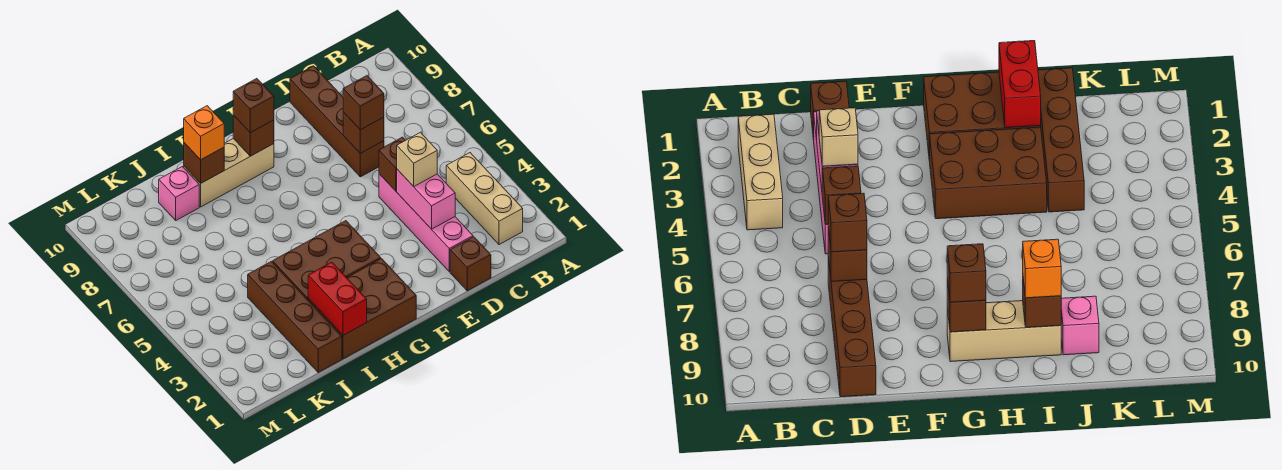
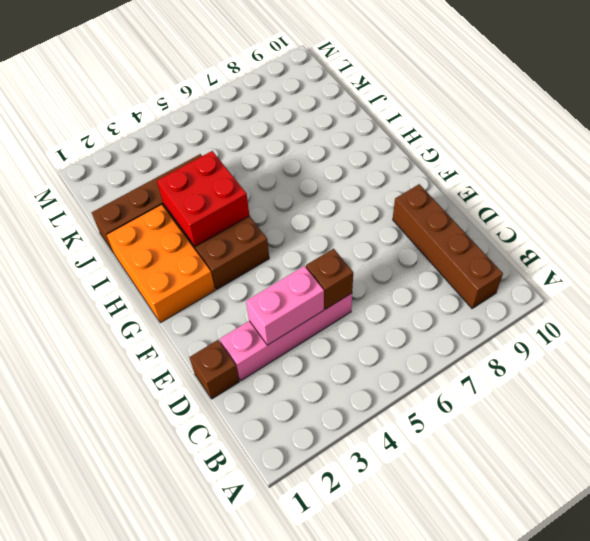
brown 1x4 brick [393,184,503,309] -> brown 1x4 brick turned to [290,66,384,177]
orange 2x3 brick [107,204,215,323] -> brown 2x3 brick [308,259,416,359]
red 2x2 brick [157,151,249,247] -> none
none -> tan 1x3 brick [446,153,523,245]
none -> tan 1x3 brick [184,139,274,207]
none -> pink 1x1 brick [159,167,199,220]

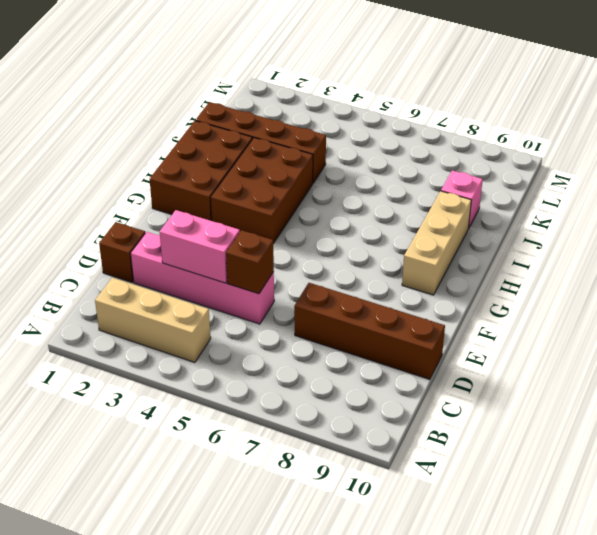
none -> brown 1x1 brick [343,112,384,153]
none -> brown 1x1 brick [233,115,274,156]
none -> red 1x2 brick [308,262,367,335]

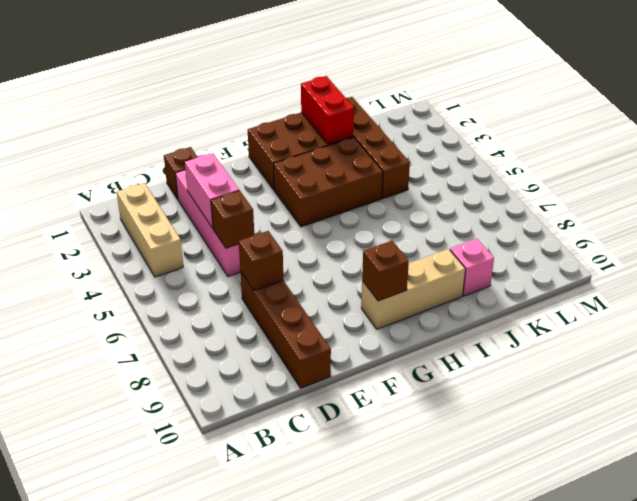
none -> brown 1x1 brick [184,143,224,183]
none -> tan 1x1 brick [397,132,437,186]
none -> brown 1x1 brick [343,76,384,130]

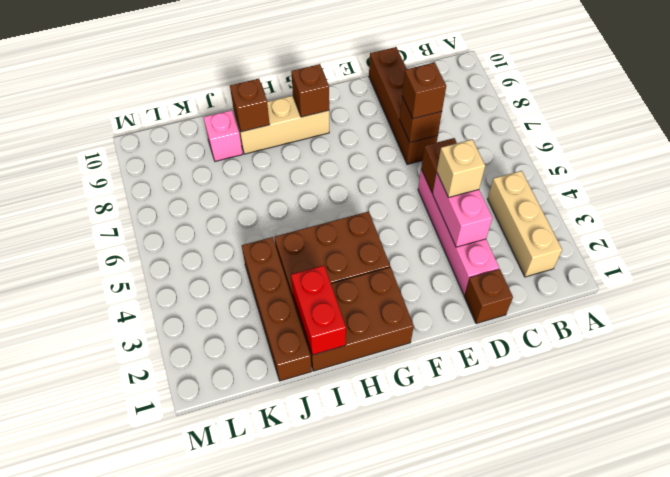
none -> brown 1x1 brick [233,78,274,133]
none -> orange 1x1 brick [184,106,224,160]

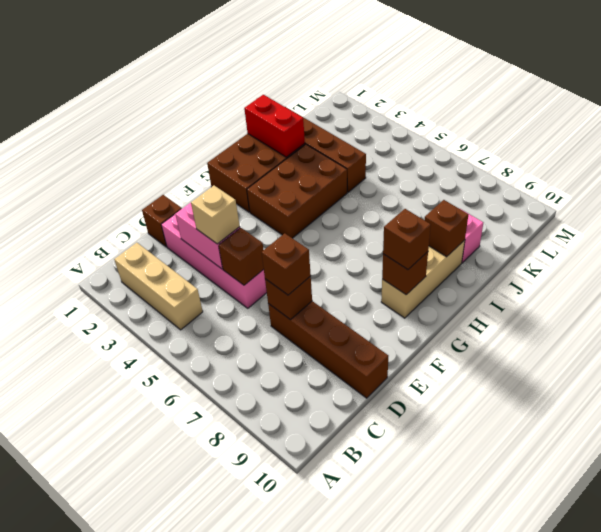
none -> orange 1x1 brick [184,106,224,160]

